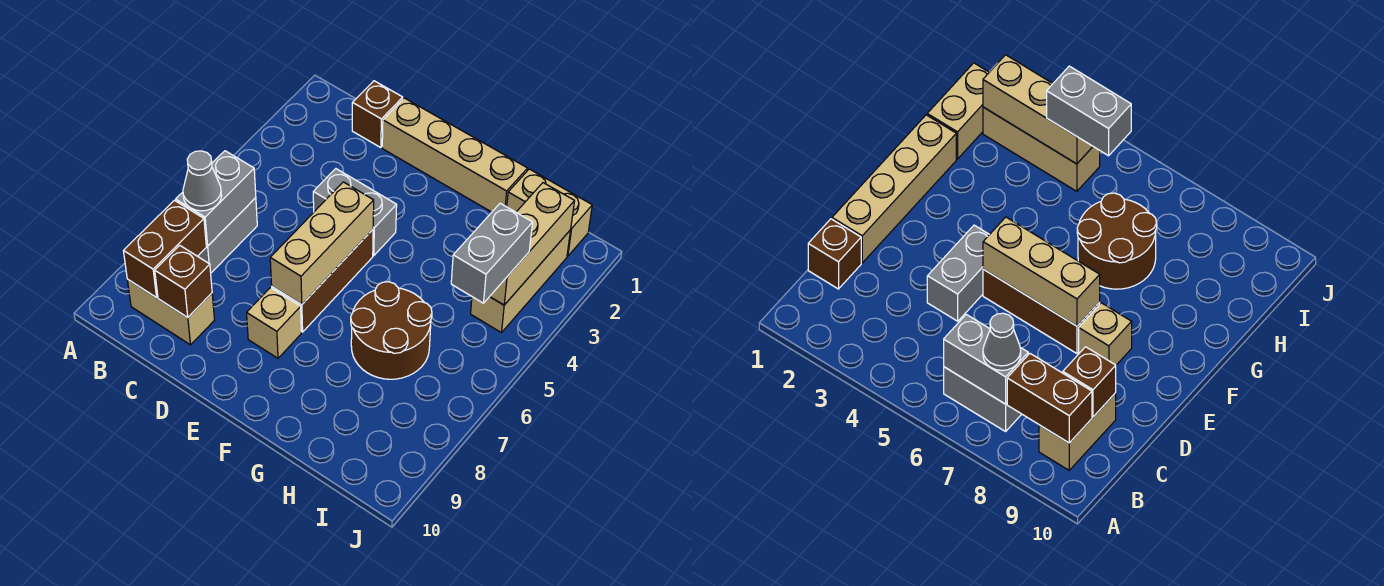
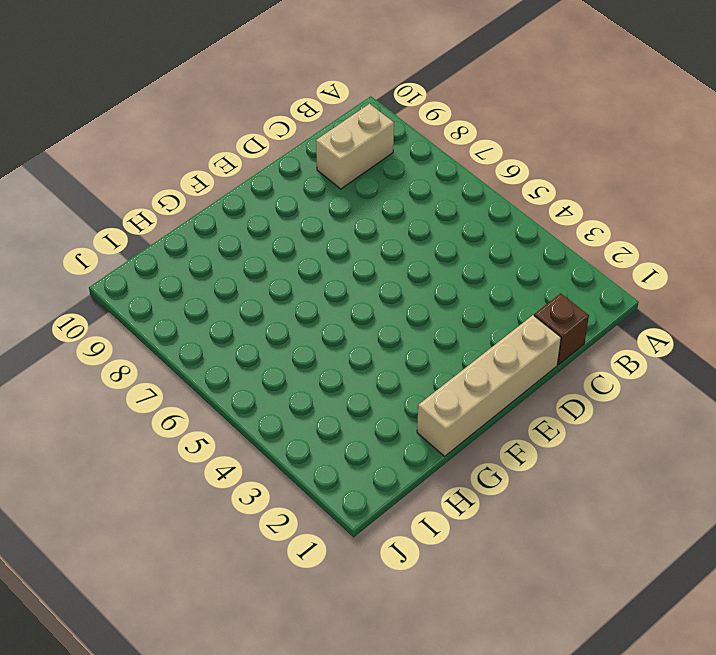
none -> grey 1x2 brick [198,198,257,273]
none -> grey 1x2 brick [313,169,397,256]
none -> brown 1x3 brick [272,230,373,332]

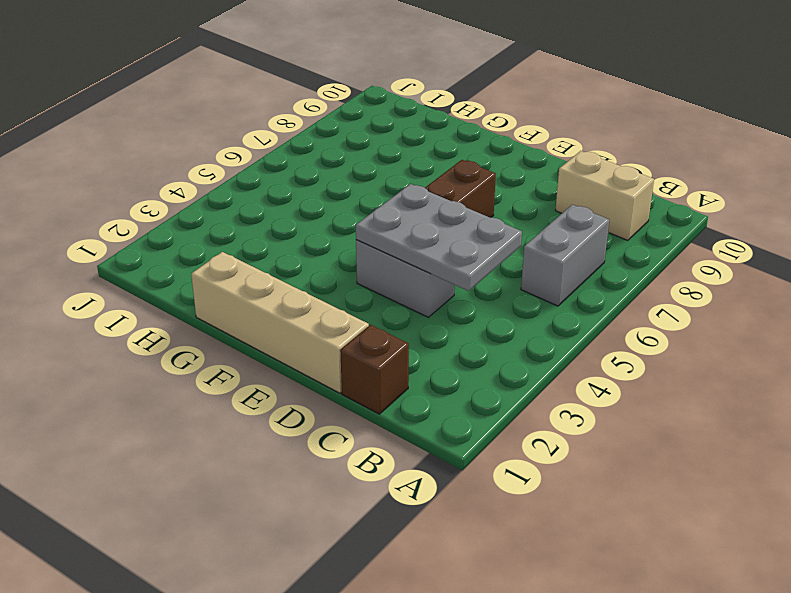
grey 2x3 plate [356,184,522,291] -> tan 1x3 brick [270,182,374,305]
none -> tan 1x1 brick [247,288,301,358]
none -> brown 2x2 round brick [351,282,432,379]
none -> tan 1x2 brick [507,169,592,256]

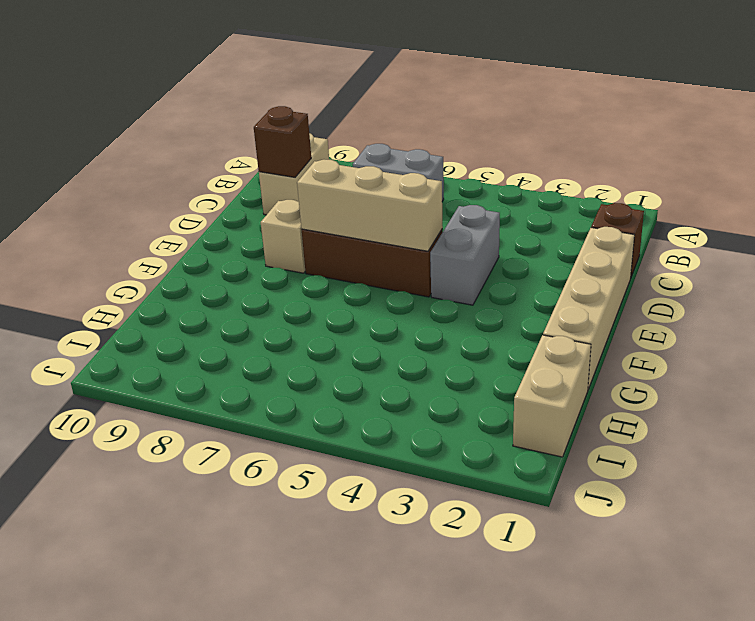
none -> brown 2x2 round brick [351,282,432,379]
none -> tan 1x3 brick [471,230,571,333]
none -> grey 1x2 brick [176,151,256,246]

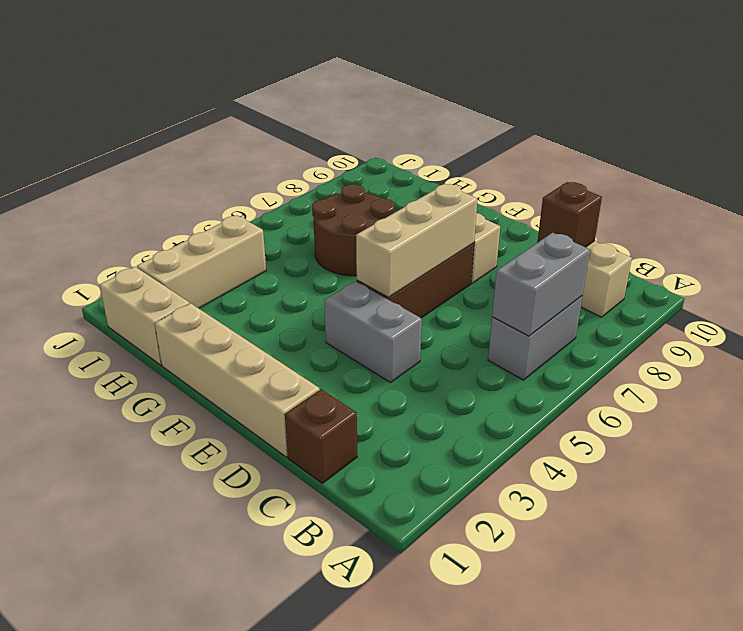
none -> brown 1x2 brick [124,200,206,297]
none -> tan 1x3 brick [490,183,574,305]
none -> grey 1x1 cone [183,151,222,211]

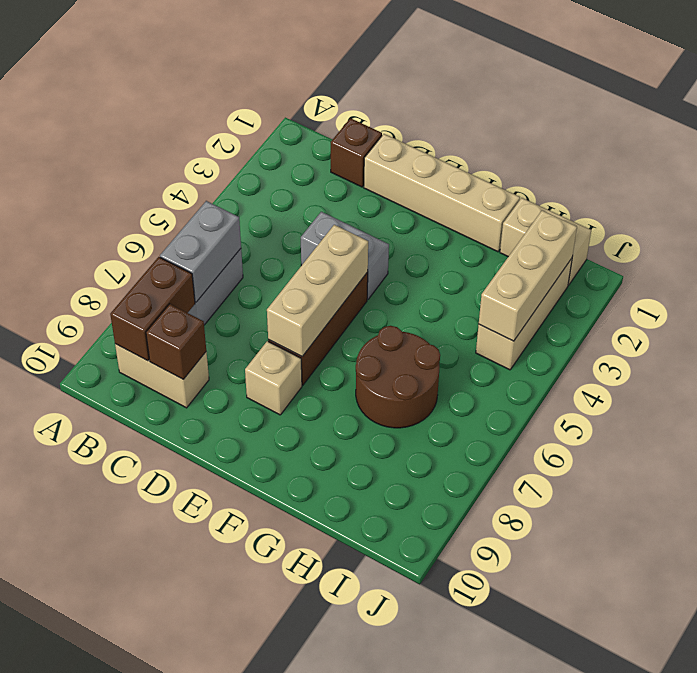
none -> grey 1x1 cone [183,151,222,211]
none -> grey 1x2 brick [451,203,533,303]

